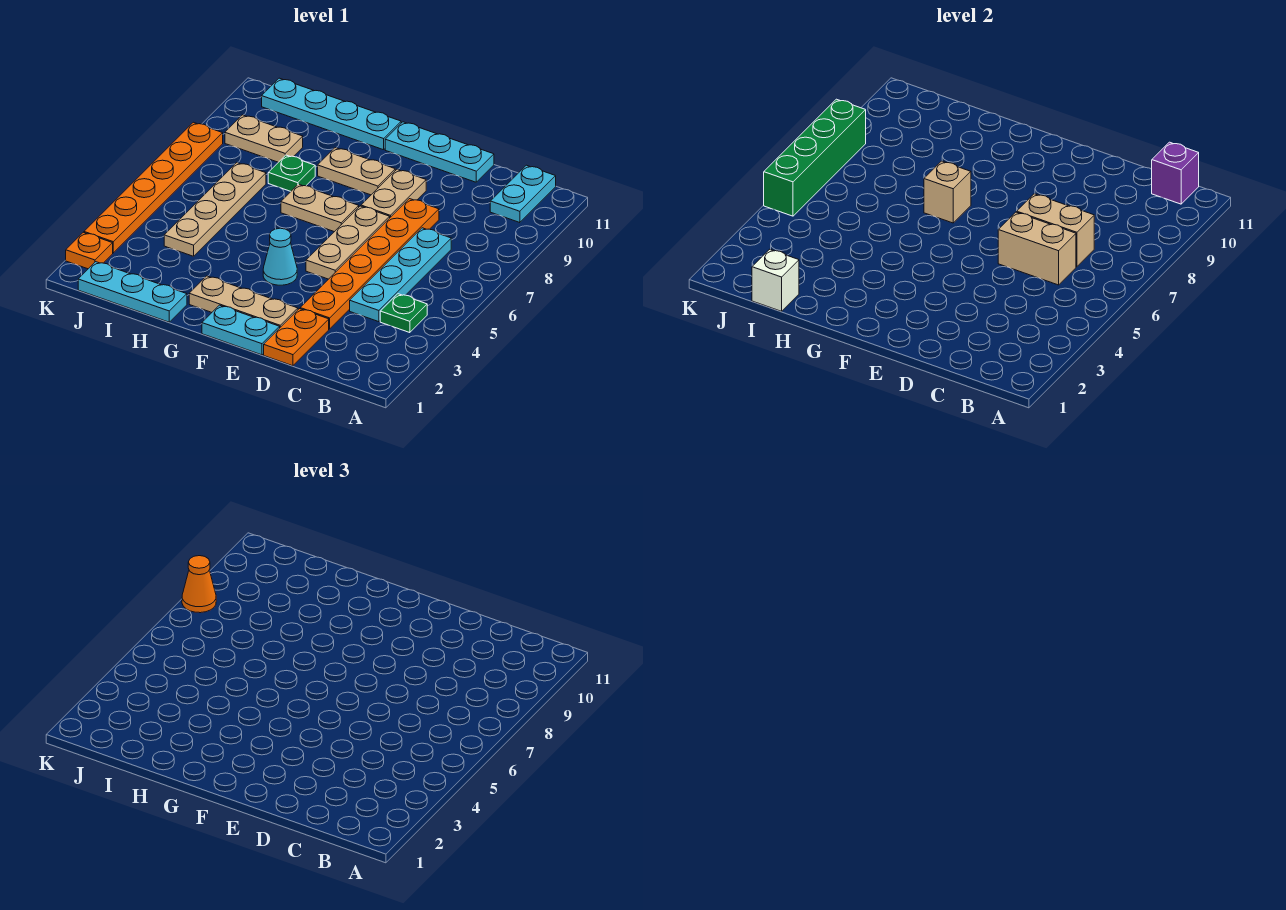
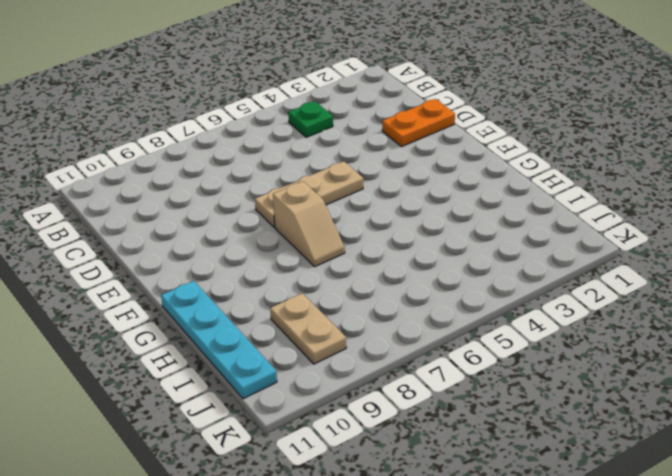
tan 1x2 slope [273,181,345,267] -> tan 1x2 plate [281,184,359,232]
none -> cyan 1x2 plate [490,165,556,223]
none -> cyan 1x4 plate [350,228,451,322]
none -> orange 1x6 plate [300,199,439,329]

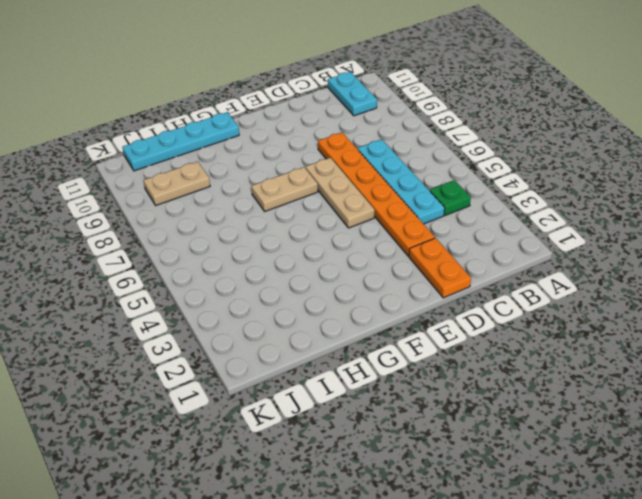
none -> cyan 1x3 plate [385,122,494,182]
none -> cyan 1x2 plate [202,305,280,355]
none -> tan 1x3 plate [189,276,298,327]

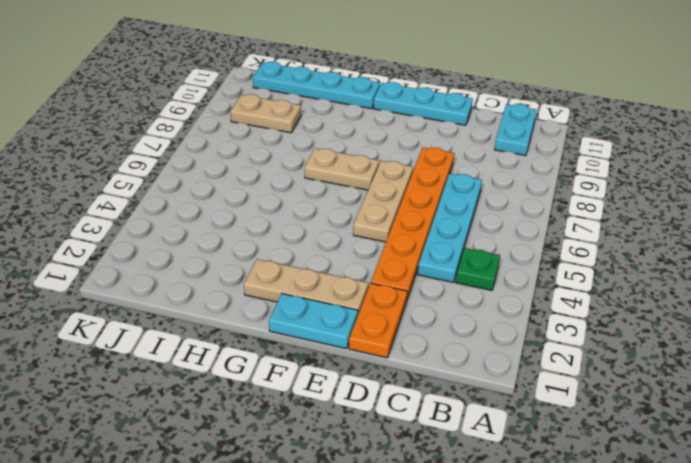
none -> tan 1x2 plate [361,170,426,217]
none -> cyan 1x1 cone [263,228,297,285]
none -> tan 1x2 plate [318,148,395,195]

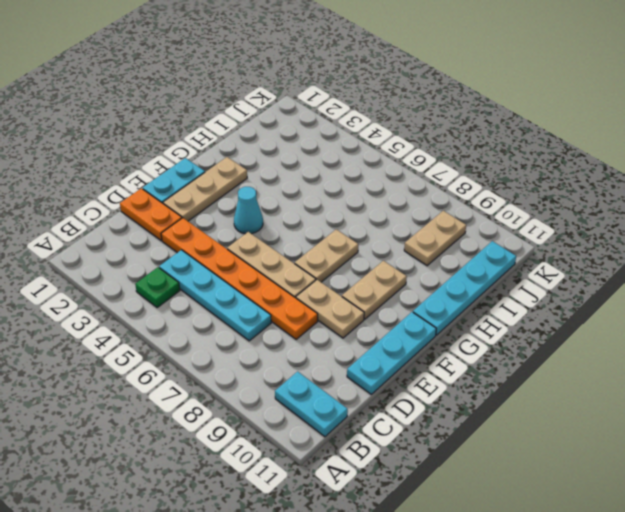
none -> cyan 1x3 plate [78,262,187,322]
none -> green 1x1 plate [268,155,315,191]
none -> tan 1x4 plate [164,163,266,256]

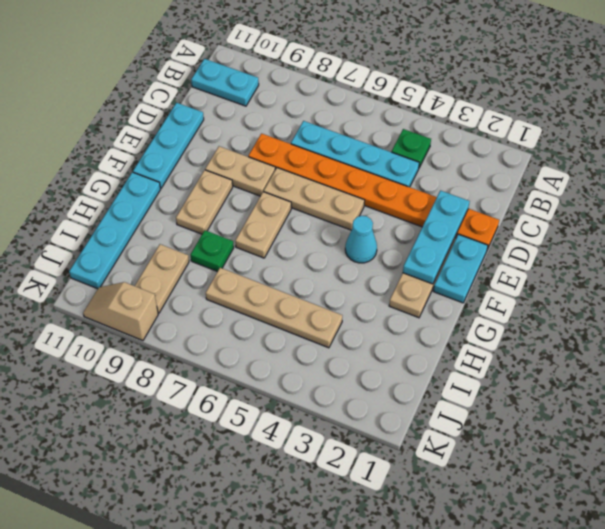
cyan 1x3 plate [403,191,470,284] -> cyan 1x3 plate moved to [78,262,187,322]
tan 1x2 slope [83,282,158,341] -> none
none -> orange 1x1 plate [66,232,113,269]
none -> orange 1x6 plate [84,122,223,253]
none -> purple 1x1 brick [1152,142,1199,204]

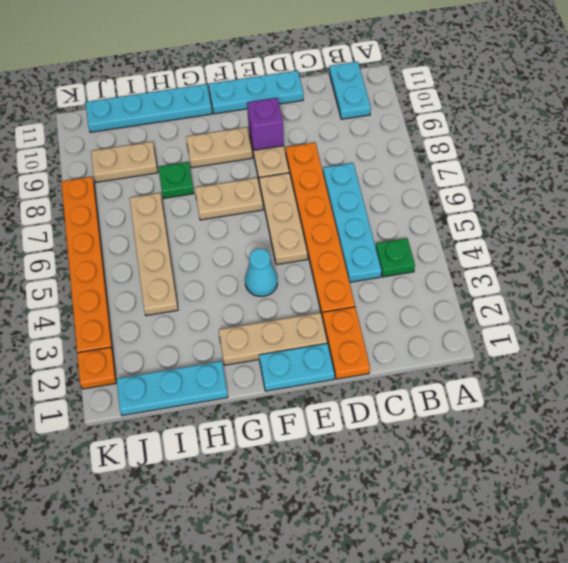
purple 1x1 brick [247,98,284,150] -> purple 1x1 brick moved to [1152,142,1199,204]
none -> tan 1x2 brick [998,212,1076,285]
none -> tan 1x2 brick [1017,194,1094,267]
none -> tan 1x1 brick [924,161,971,223]

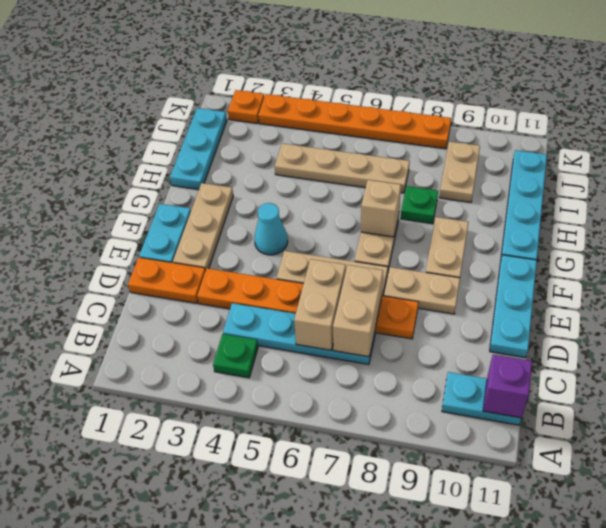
none -> white 1x1 brick [752,249,799,311]
none -> green 1x4 brick [764,99,866,216]
none -> orange 1x1 cone [182,556,216,613]

